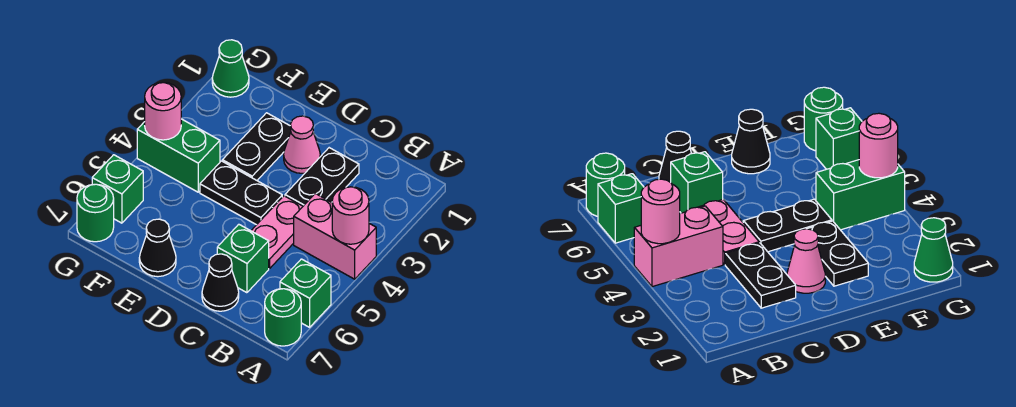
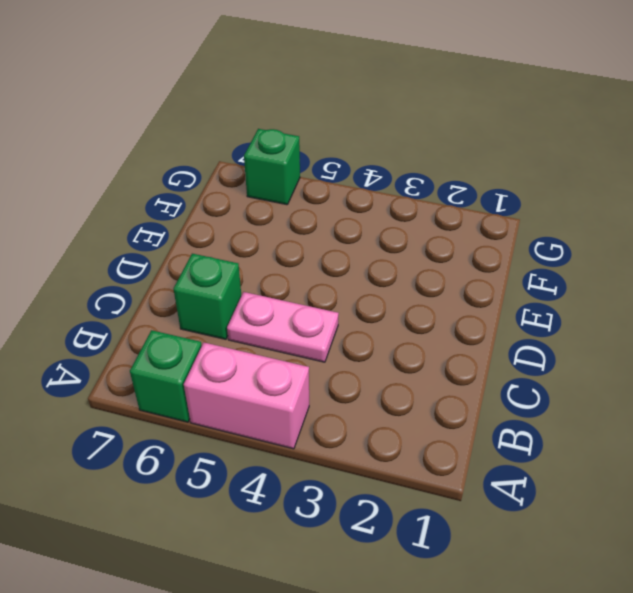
pink 1x2 brick [184,343,309,449] -> pink 1x2 brick turned to [294,194,376,279]
none -> green 1x1 round brick [265,289,301,346]
none -> black 1x2 plate [285,148,359,206]
none -> black 1x1 cone [202,254,239,311]

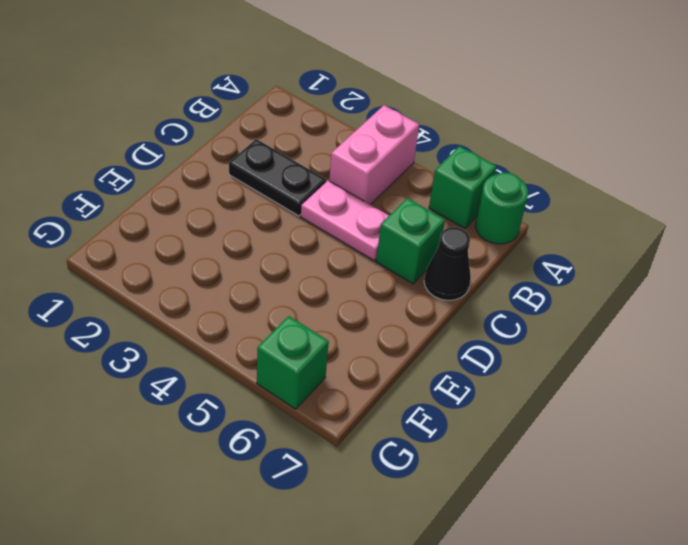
none -> pink 1x1 cone [284,116,320,173]
none -> black 1x2 plate [200,161,282,225]
none -> black 1x2 plate [222,113,291,180]

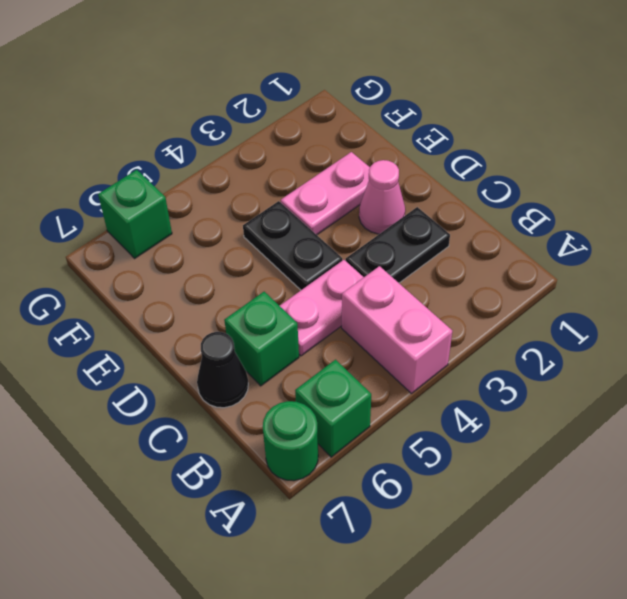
pink 1x2 plate [281,152,370,235] -> black 1x2 plate [222,113,291,180]
none -> black 1x1 cone [139,219,176,277]
none -> green 1x2 brick [137,119,220,192]
none -> green 1x1 cone [212,40,249,97]

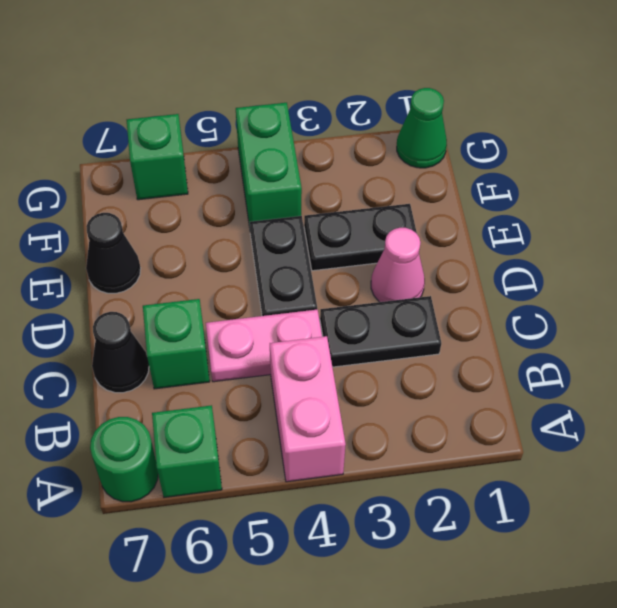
none -> green 1x1 round brick [77,184,114,242]
none -> pink 1x1 round brick [332,187,369,244]
none -> pink 1x1 round brick [145,83,181,140]

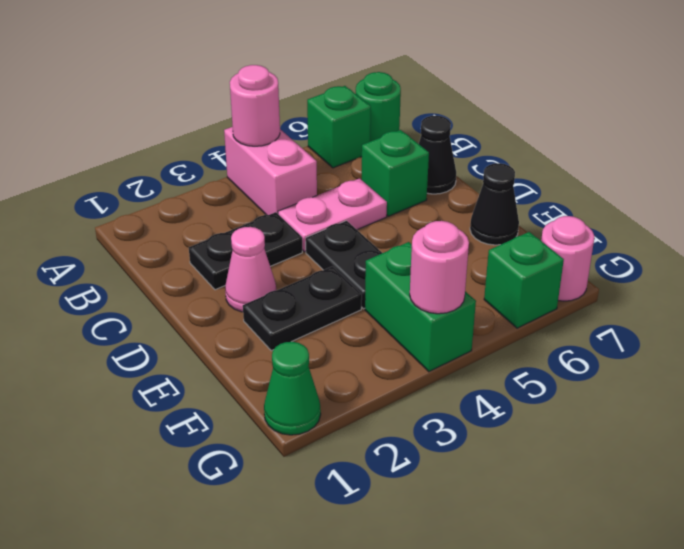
pink 1x1 round brick [541,216,594,301] -> green 1x1 round brick [77,184,114,242]

